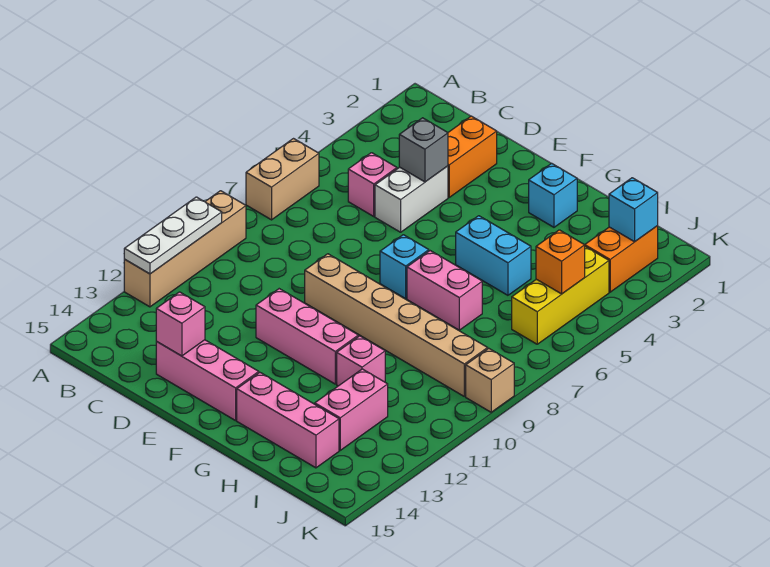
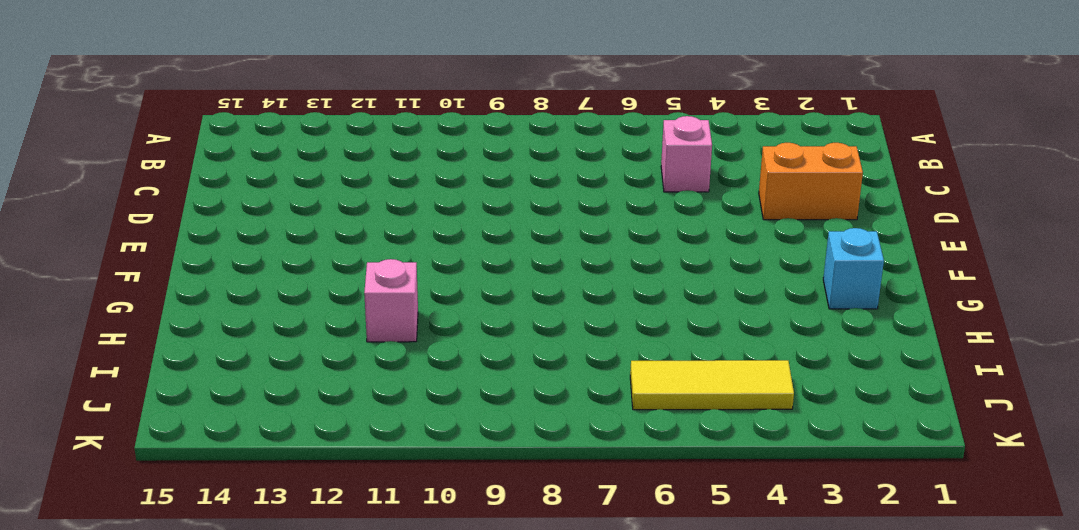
yellow 1x3 tile [630,360,794,410] -> yellow 1x3 brick [512,247,609,344]
none -> tan 1x2 brick [246,139,319,220]
none -> tan 1x4 brick [124,191,246,307]
none -> white 1x2 brick [375,166,448,232]

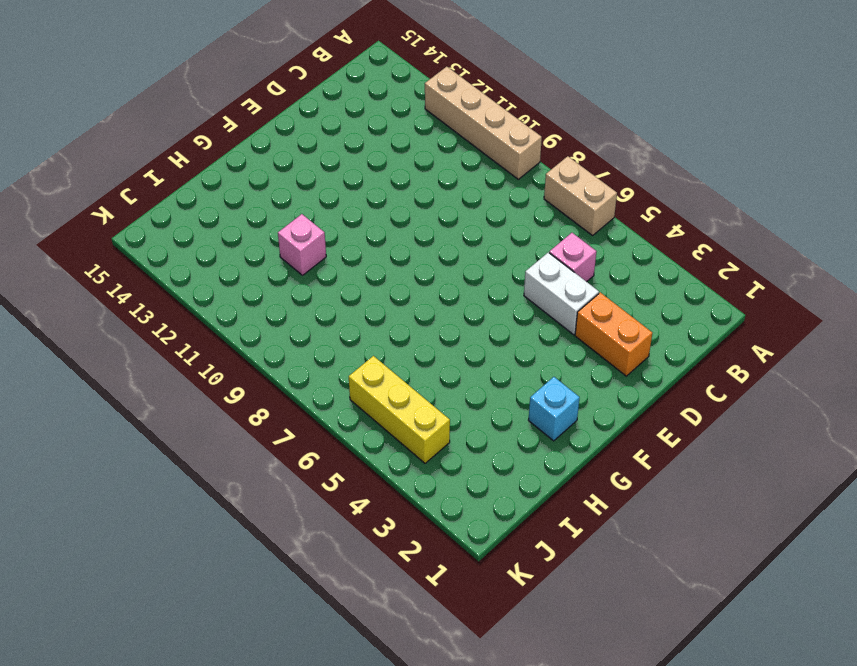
none -> pink 1x3 brick [156,340,259,421]
none -> tan 1x6 brick [305,254,488,396]
none -> pink 1x3 brick [256,289,358,384]

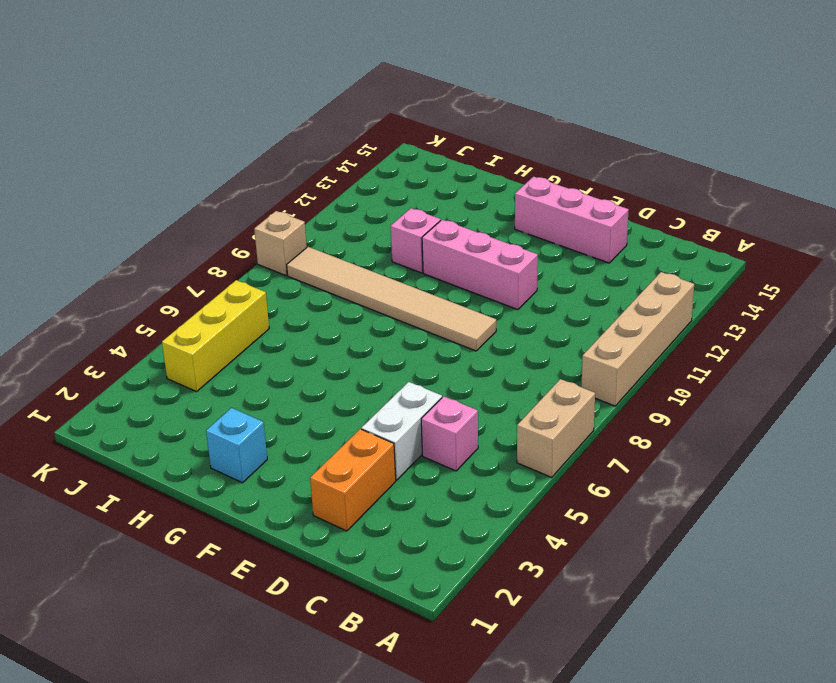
tan 1x6 tile [287,247,496,351] -> tan 1x6 brick [305,254,488,396]
none -> cyan 1x1 brick [380,235,429,299]
none -> cyan 1x2 brick [456,216,531,295]
none -> pink 1x2 brick [407,251,482,330]

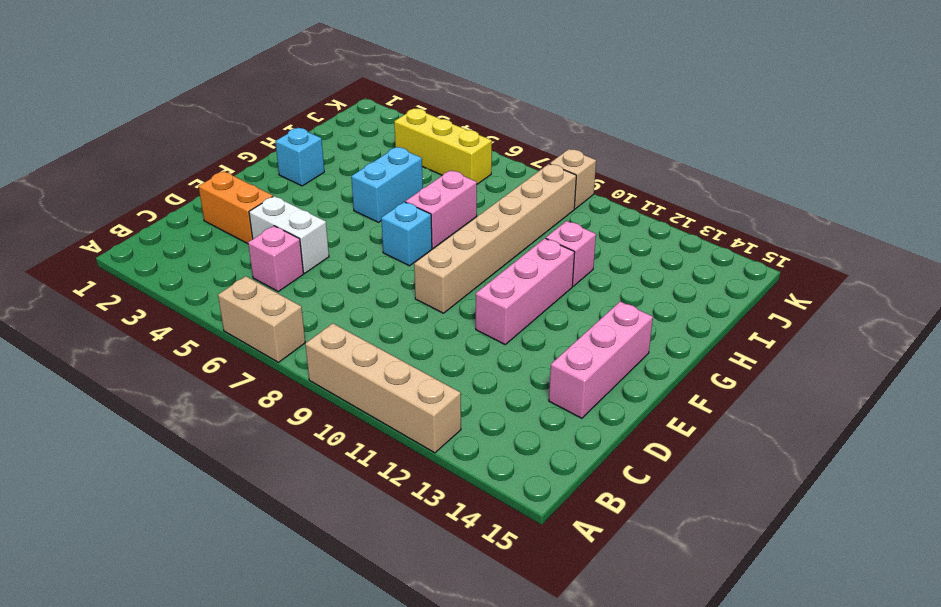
none -> pink 1x3 brick [237,373,339,468]
none -> pink 1x2 brick [315,369,388,450]
none -> orange 1x2 brick [585,226,658,292]

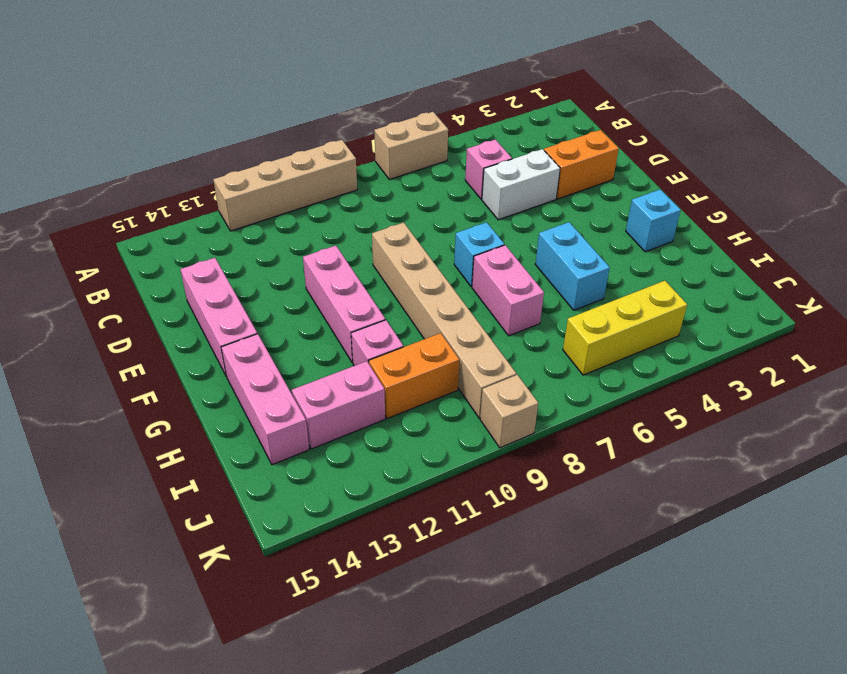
orange 1x2 brick [369,333,459,419] -> orange 1x2 brick moved to [585,226,658,292]
none -> white 1x3 plate [124,197,222,274]
none -> grey 1x1 brick [399,118,448,182]
none -> pink 1x1 brick [156,292,205,356]

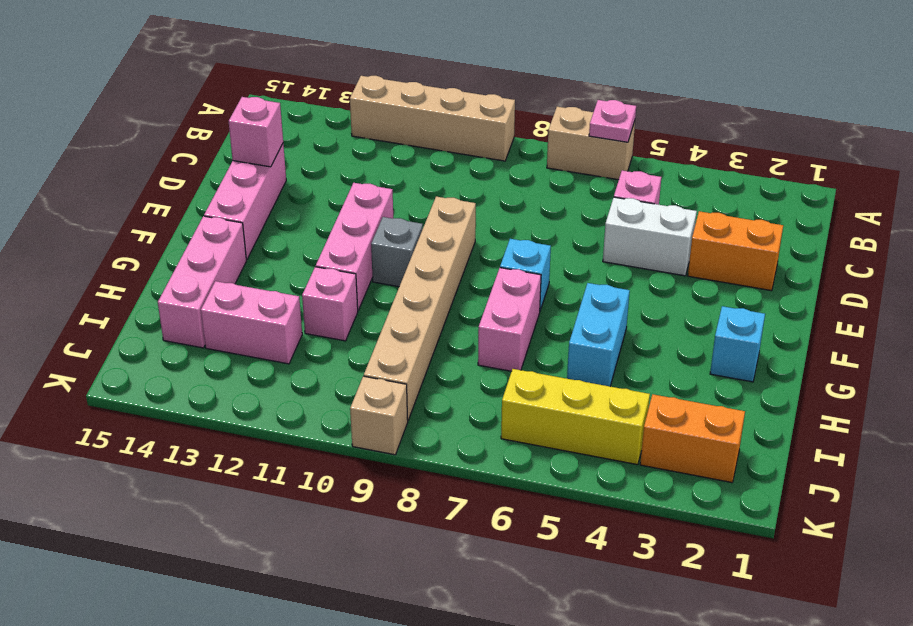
pink 1x1 plate [589,100,636,142] -> none
grey 1x1 brick [371,217,423,287] -> grey 1x1 brick moved to [399,118,448,182]
none -> white 1x3 plate [124,197,222,274]
none -> cyan 1x1 brick [609,178,658,242]
none -> orange 1x1 brick [536,230,585,294]

